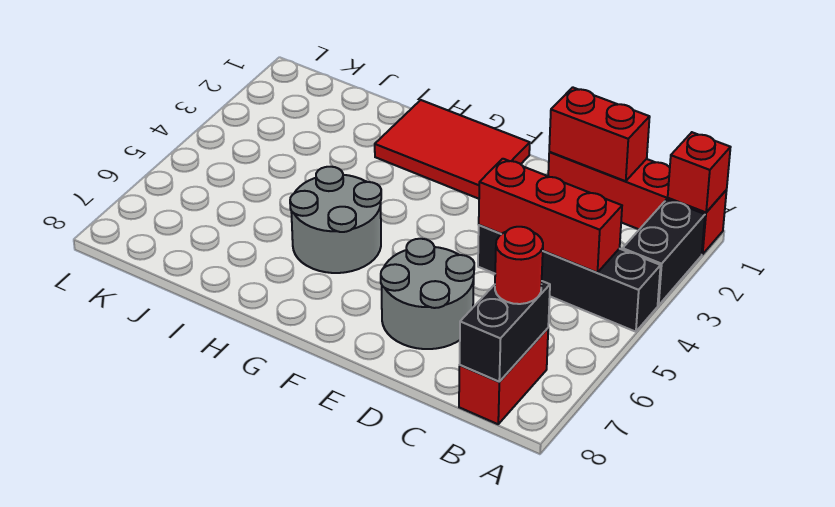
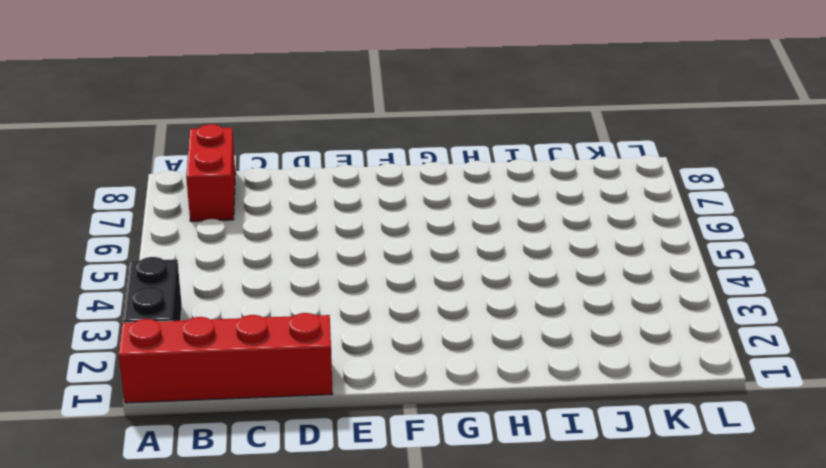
none -> black 1x4 brick [478,225,661,332]
none -> grey 2x2 round brick [381,239,474,349]
none -> red 2x3 tile [375,100,530,199]

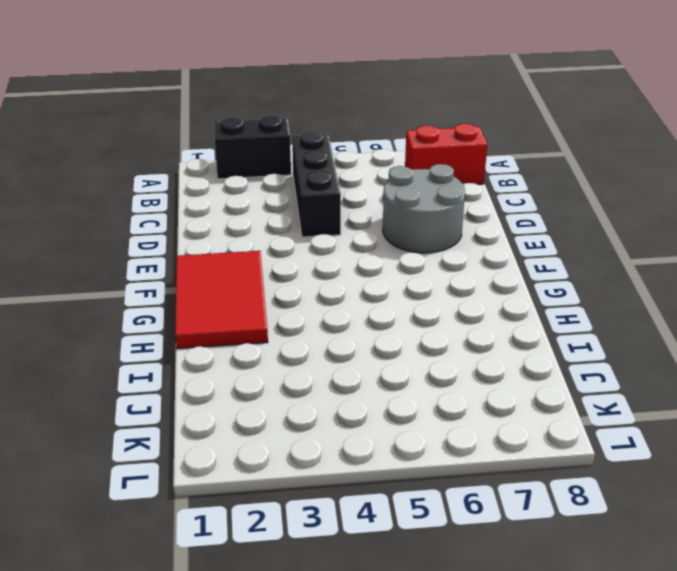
black 1x3 brick [292,131,341,237] -> black 1x4 brick [478,225,661,332]
none -> red 1x4 brick [548,152,727,254]
none -> grey 2x2 round brick [290,167,381,273]
none -> red 1x1 brick [668,132,731,213]

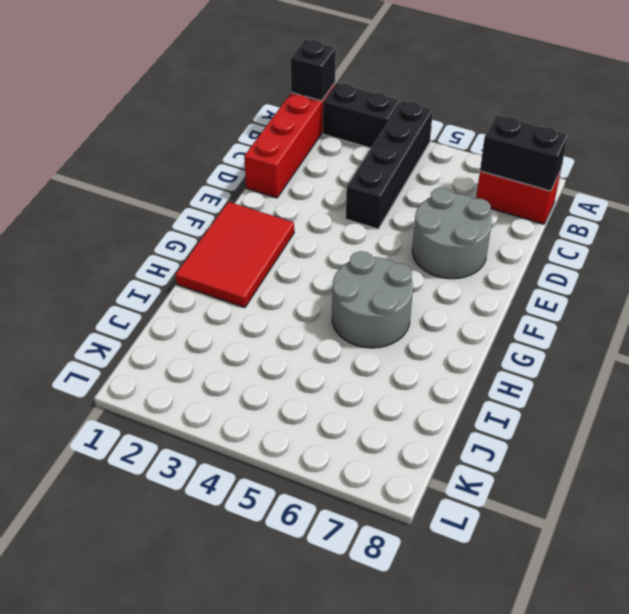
black 1x1 brick [291,40,336,101] -> red 1x1 brick [668,132,731,213]
none -> red 1x3 brick [479,159,622,272]
none -> red 1x2 brick [549,87,650,181]
none -> red 1x1 round brick [495,227,543,304]

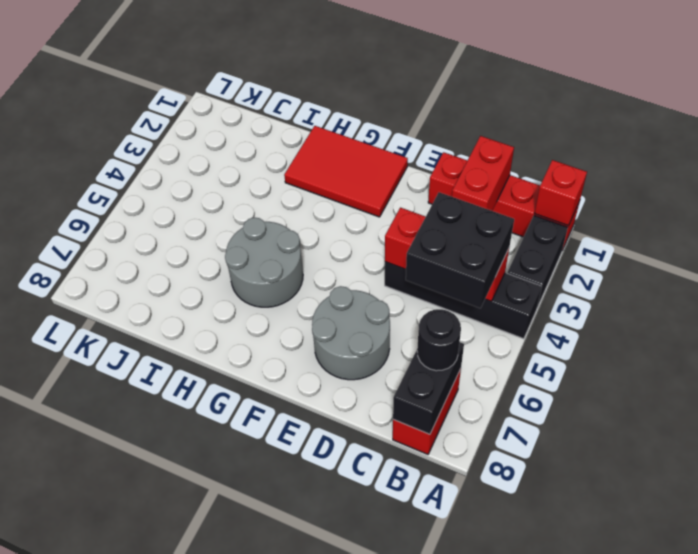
black 2x2 brick [406,192,514,308] -> none
black 1x1 round brick [417,309,461,371] -> red 1x1 round brick [495,227,543,304]
red 1x2 brick [452,136,514,211] -> red 1x2 brick turned to [549,87,650,181]

